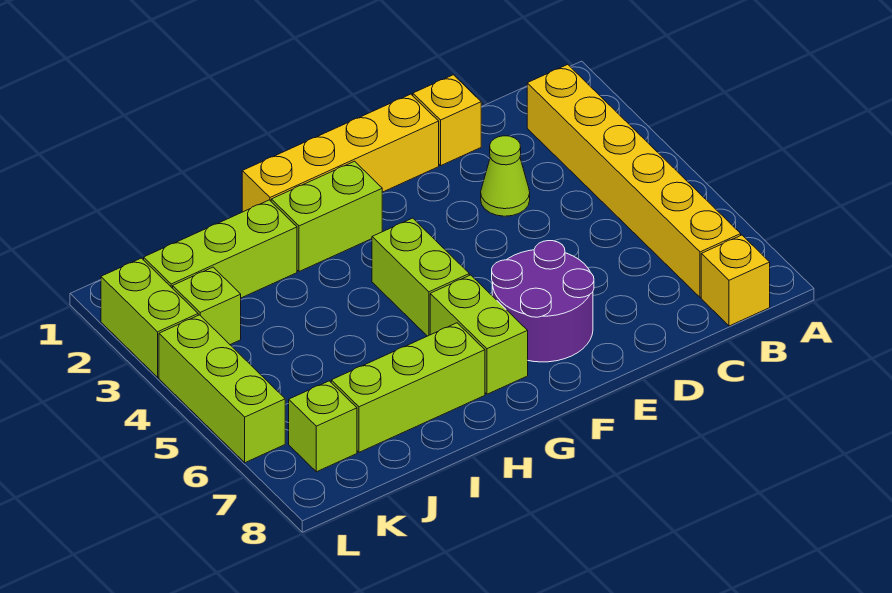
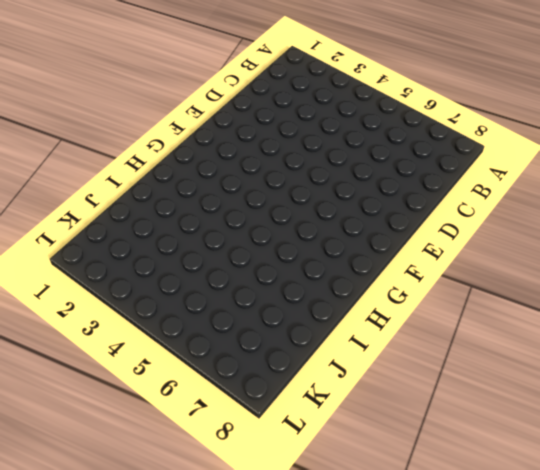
none -> yellow 1x6 brick [527,65,741,298]
none -> yellow 1x1 brick [701,235,770,326]
none -> yellow 1x1 brick [413,75,481,165]

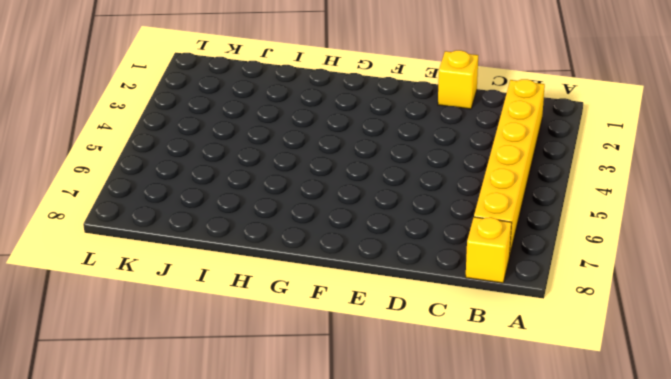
none -> lime 1x1 cone [481,136,530,216]
none -> yellow 1x4 brick [242,94,439,212]
none -> purple 2x2 round brick [492,241,594,362]

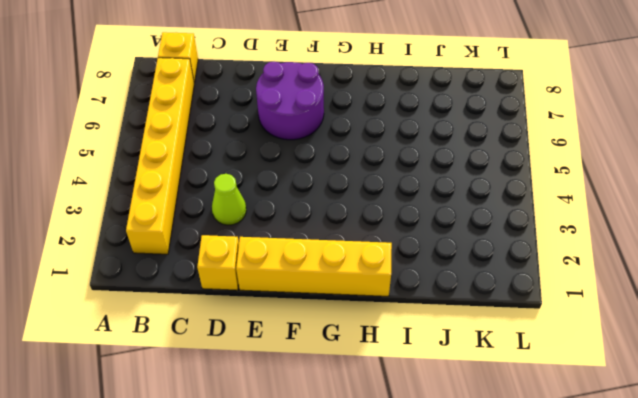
none -> lime 1x2 brick [271,161,382,272]
none -> lime 1x2 brick [372,218,469,336]
none -> lime 1x2 brick [430,275,528,394]

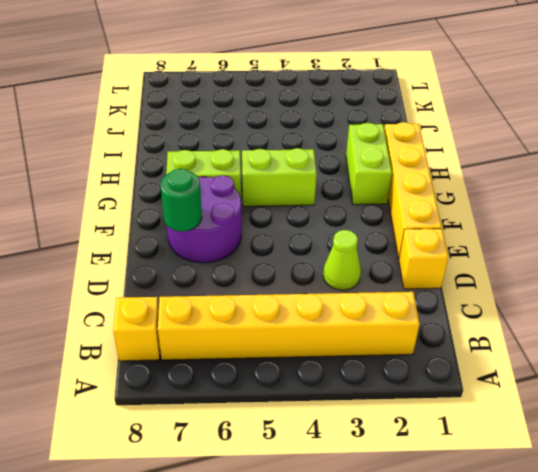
green 1x1 round brick [160,169,202,231] -> none
none -> lime 1x3 brick [331,323,485,452]
none -> lime 1x3 brick [144,200,297,298]
none -> lime 1x1 brick [173,267,241,345]

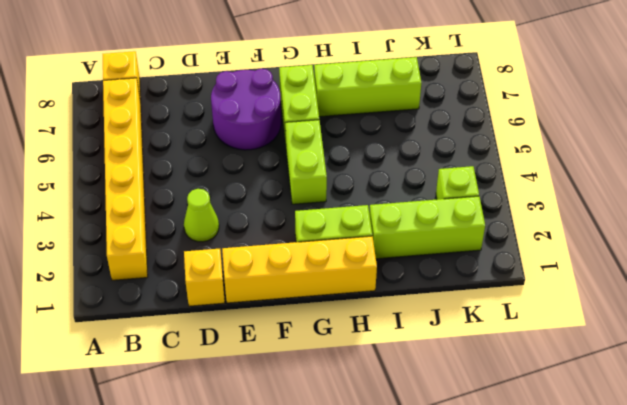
none -> lime 1x1 brick [289,381,357,472]
none -> lime 1x2 brick [101,258,198,377]
none -> lime 1x3 brick [159,315,285,463]

